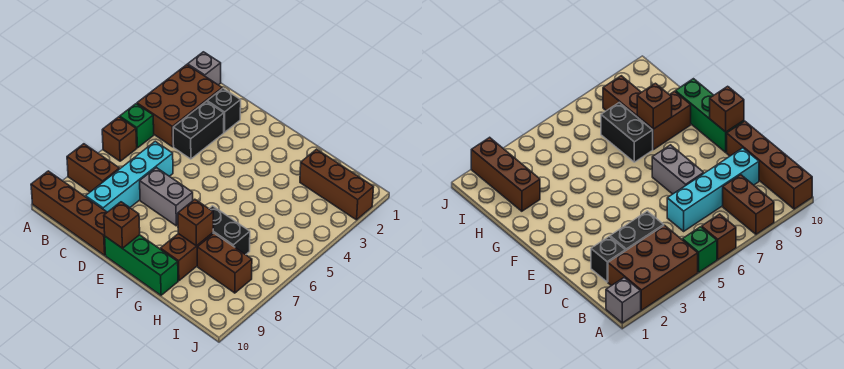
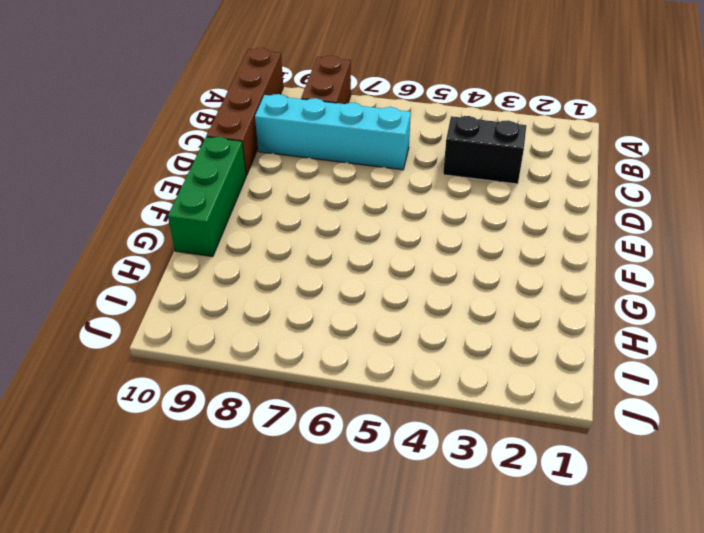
none -> grey 1x1 brick [188,52,221,85]
none -> brown 2x3 brick [137,65,222,147]
none -> green 1x1 brick [120,104,154,148]

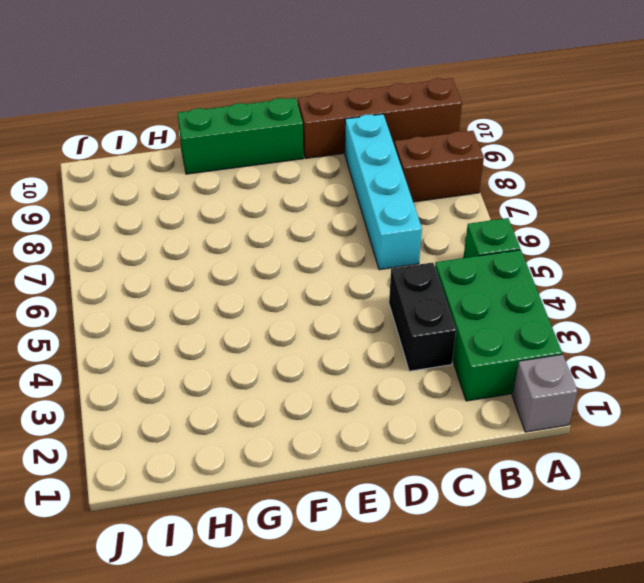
green 2x3 brick [435,250,562,401] -> brown 2x3 brick [137,65,222,147]
none -> brown 1x1 brick [102,117,137,161]
none -> black 1x1 brick [207,88,241,132]
none -> grey 1x2 brick [140,168,193,226]

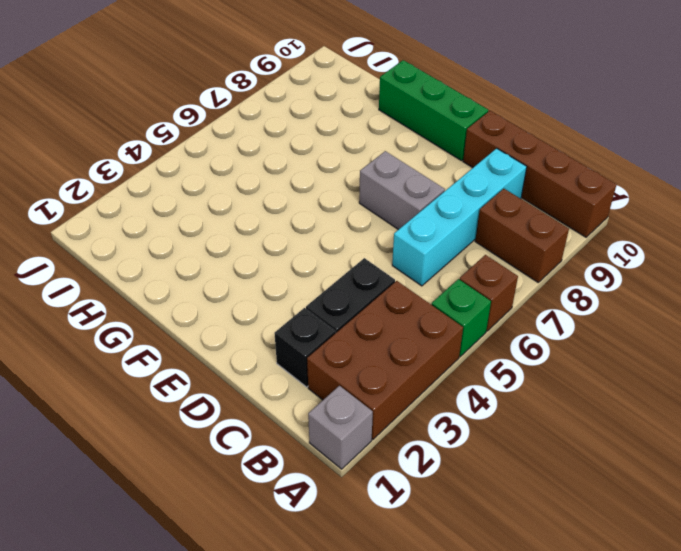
none -> black 1x2 brick [209,206,250,255]
none -> brown 1x2 brick [160,233,213,281]
none -> brown 1x3 brick [300,149,374,220]

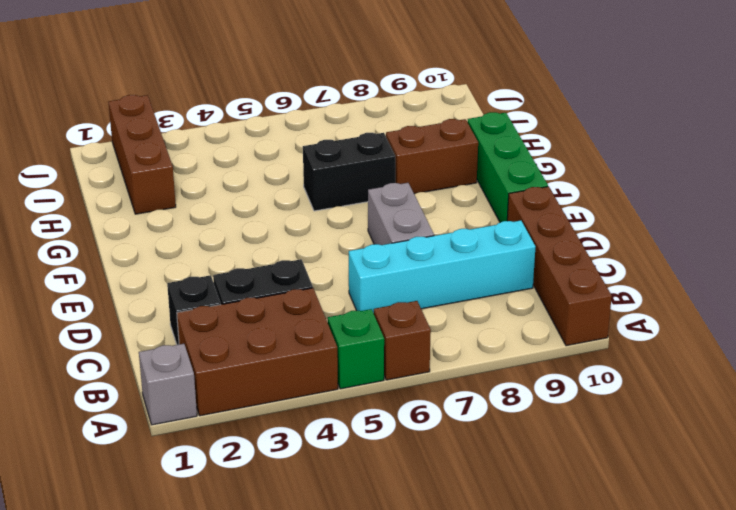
black 1x2 brick [303,133,395,211] -> black 1x2 brick turned to [209,206,250,255]
none -> brown 1x2 brick [67,144,119,192]
none -> brown 1x2 brick [197,233,252,293]
none -> brown 1x1 brick [104,202,140,248]

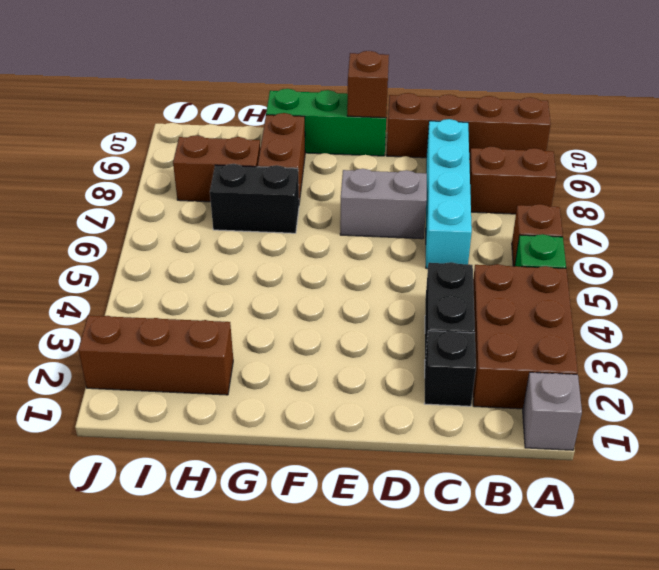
none -> brown 1x1 brick [178,199,213,246]

